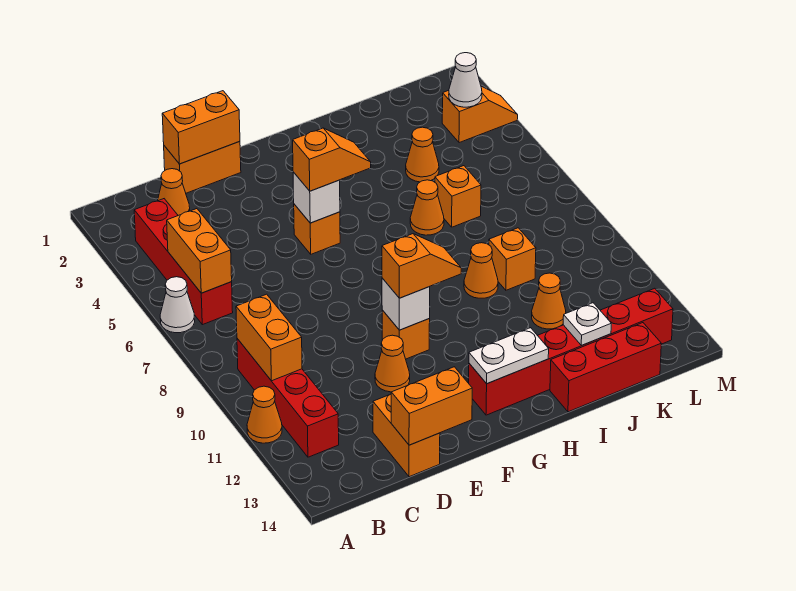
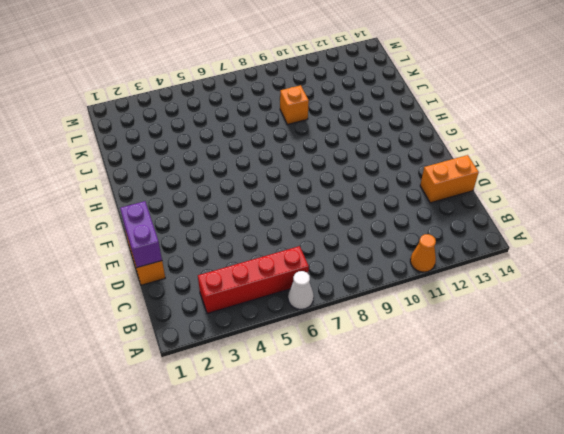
purple 1x2 brick [120,201,162,268] -> orange 1x2 brick [162,91,240,164]
none -> red 1x4 brick [237,339,339,457]
none -> orange 1x1 cone [158,169,190,215]
none -> orange 1x1 cone [375,335,410,392]
none -> orange 1x1 brick [294,204,340,254]

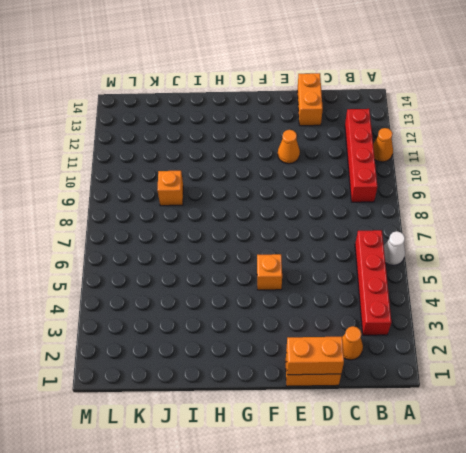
none -> orange 1x1 brick [382,310,430,359]
none -> red 1x6 brick [469,288,673,415]
none -> orange 1x1 cone [410,180,444,235]
none -> orange 1x1 cone [464,243,498,298]

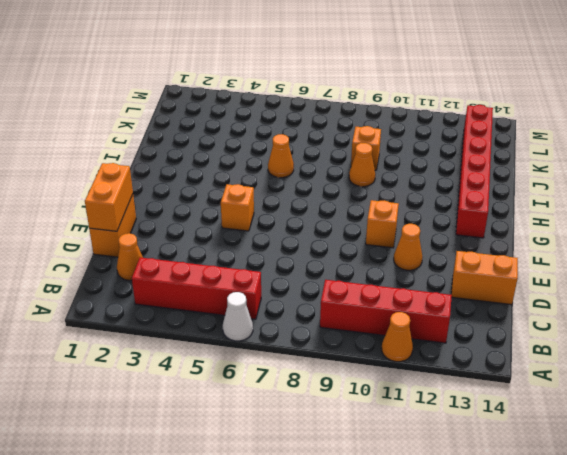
none -> red 1x3 brick [550,323,661,412]
none -> orange 1x1 cone [406,127,439,182]
none -> orange 1x1 brick [435,166,481,227]
none -> orange 1x1 cone [532,273,566,329]

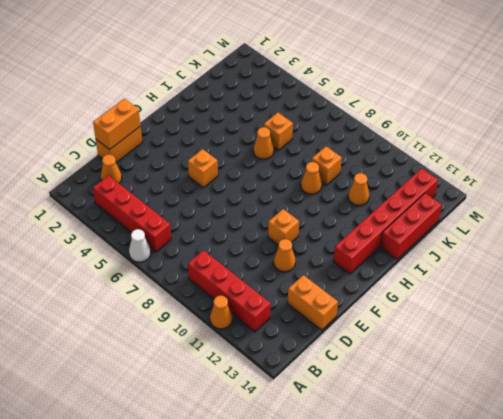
none -> orange 1x1 cone [406,127,439,182]
none -> orange 1x2 slope [442,86,518,143]
none -> orange 1x2 brick [167,209,232,293]
none -> orange 1x2 brick [236,294,302,381]

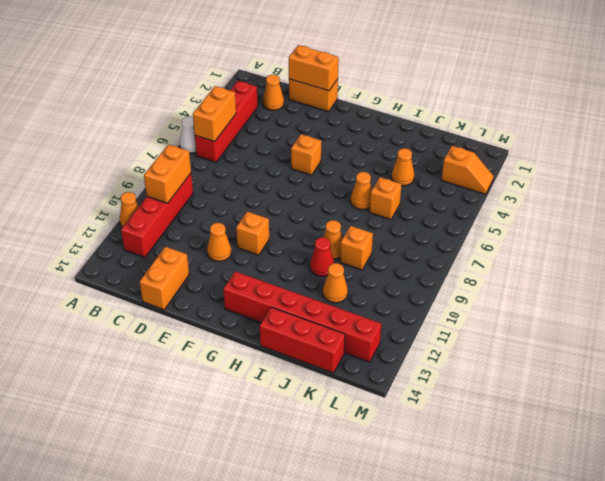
red 1x1 cone [310,237,334,276] -> none
none -> orange 1x2 brick [391,367,472,445]
none -> white 1x1 brick [293,172,340,223]
none -> white 1x1 brick [382,278,430,330]
none -> white 1x2 plate [469,328,549,384]

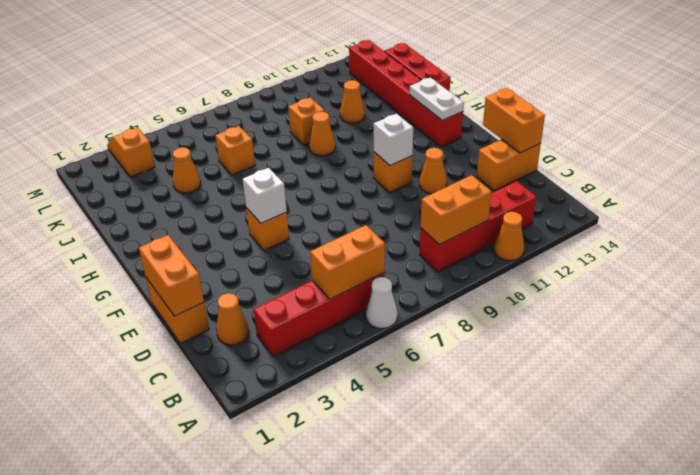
none -> orange 1x1 cone [410,180,444,235]
none -> white 1x1 plate [563,303,611,345]
none -> white 1x1 cone [449,53,482,107]
none -> orange 1x2 slope [293,128,371,191]

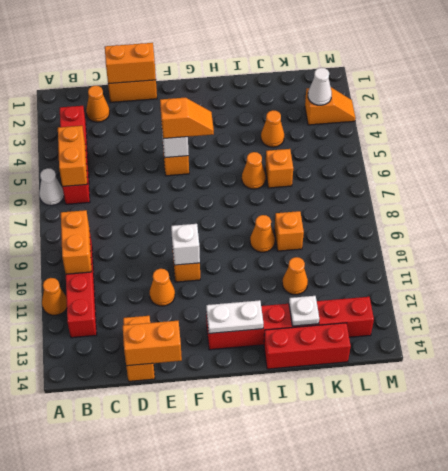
none -> orange 1x2 slope [382,234,461,298]

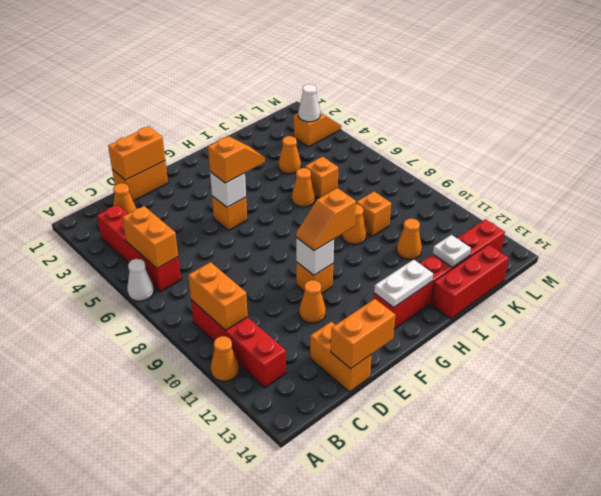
orange 1x2 slope [296,188,356,251] -> orange 1x2 slope turned to [382,234,461,298]

